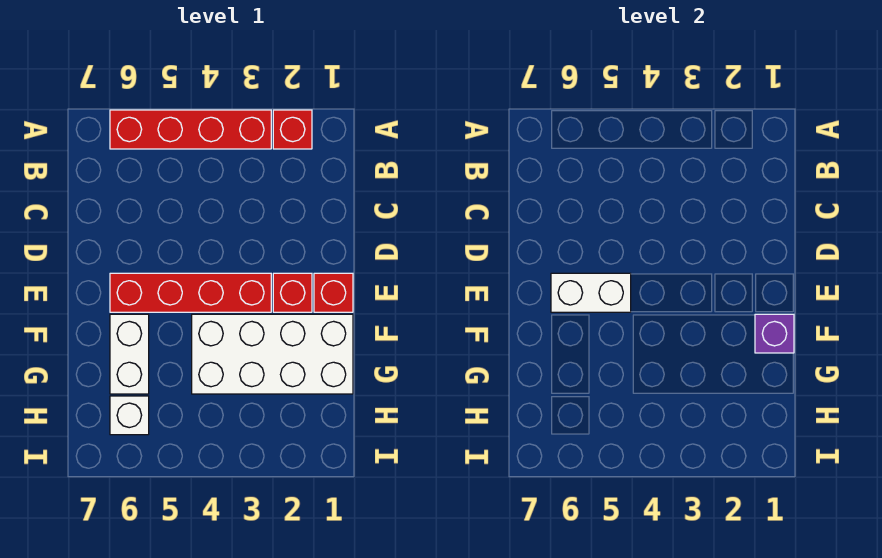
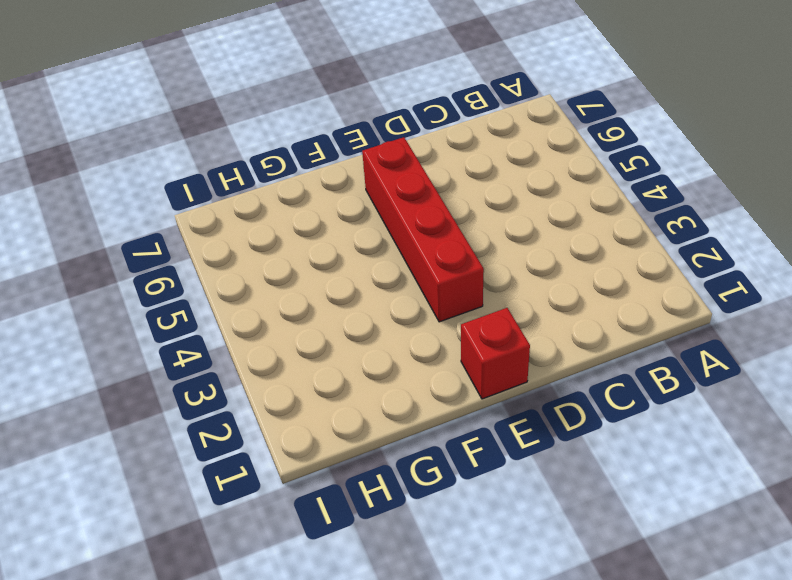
none -> red 1x1 brick [273,110,312,149]
none -> red 1x4 brick [110,110,271,149]

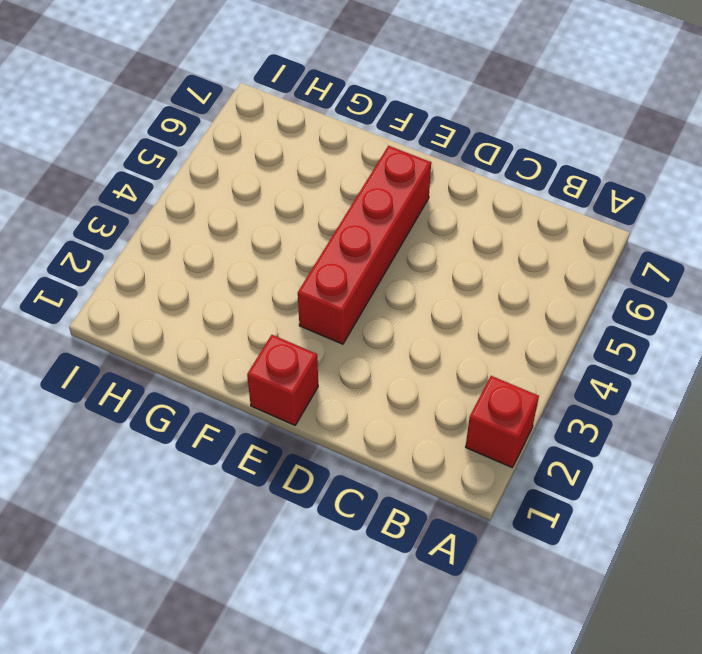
none -> red 1x4 brick [110,110,271,149]
none -> red 1x1 brick [273,273,312,312]

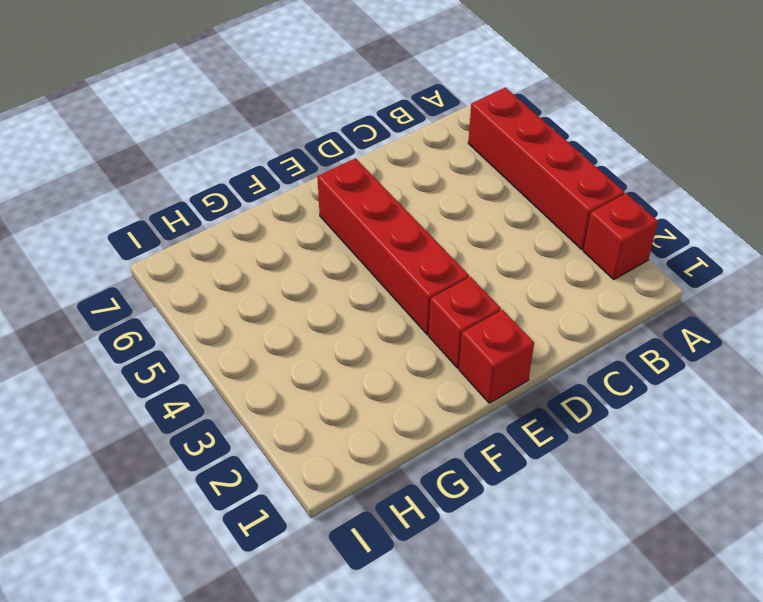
none -> white 2x4 brick [192,314,353,394]
none -> white 1x2 brick [110,314,149,394]

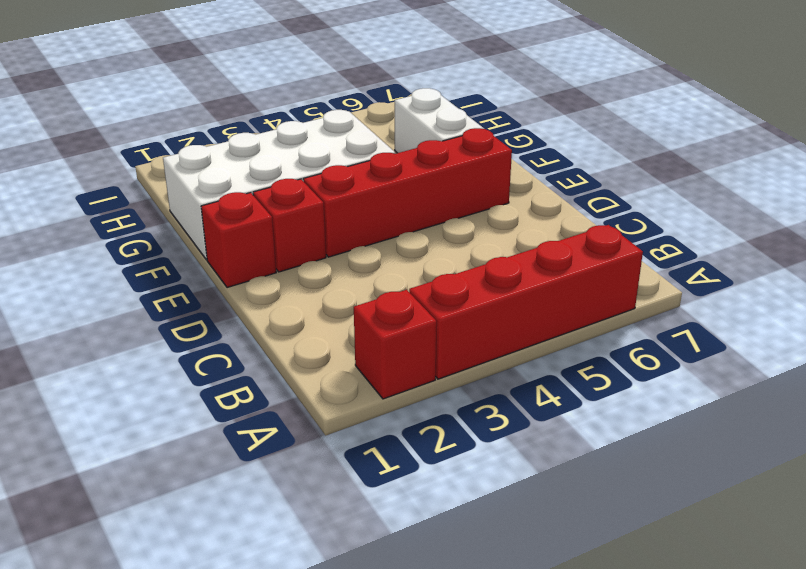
none -> white 1x1 brick [110,396,149,435]
none -> white 1x2 brick [551,273,631,312]

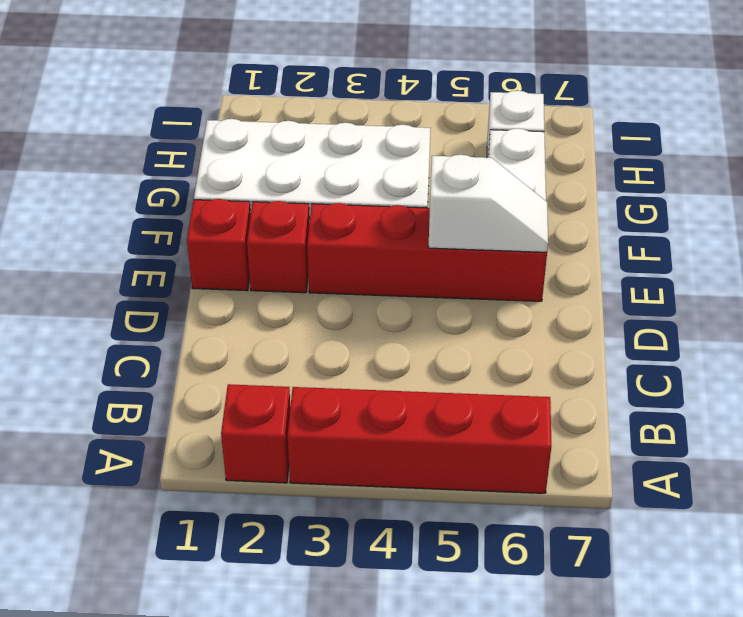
white 1x2 slope [428,155,548,252] -> white 1x2 brick [551,273,631,312]
none -> purple 1x1 brick [755,314,794,353]

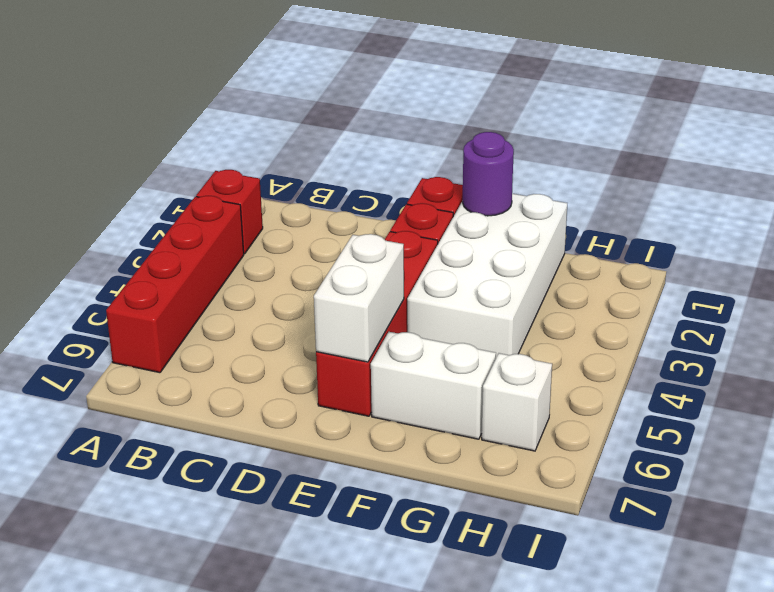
purple 1x1 round brick [463,132,514,216] -> purple 1x1 brick [755,314,794,353]

